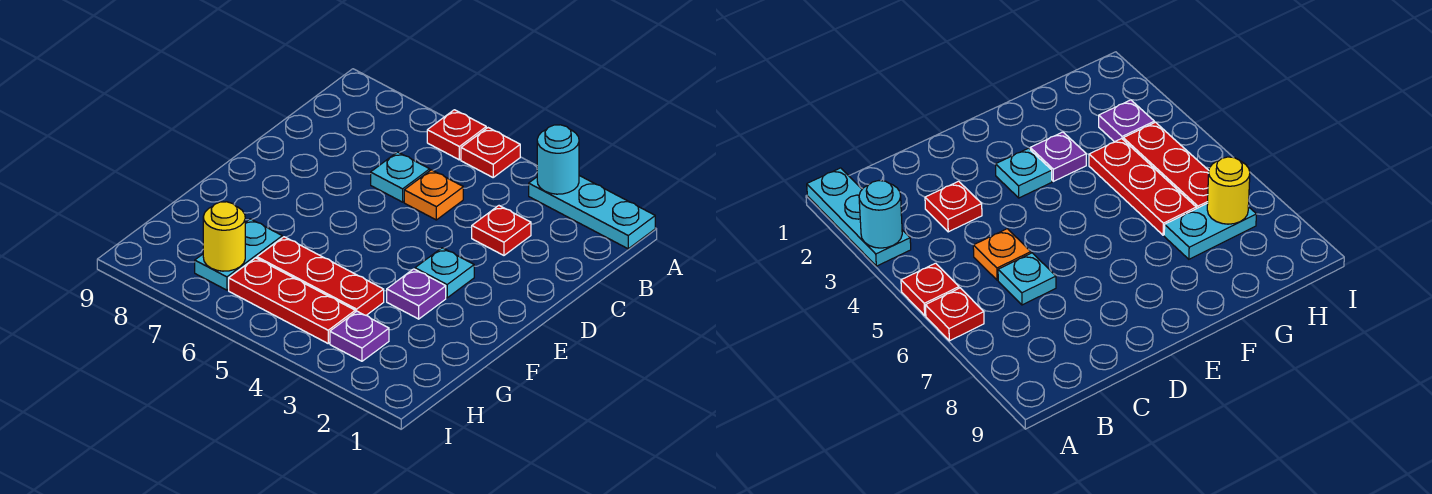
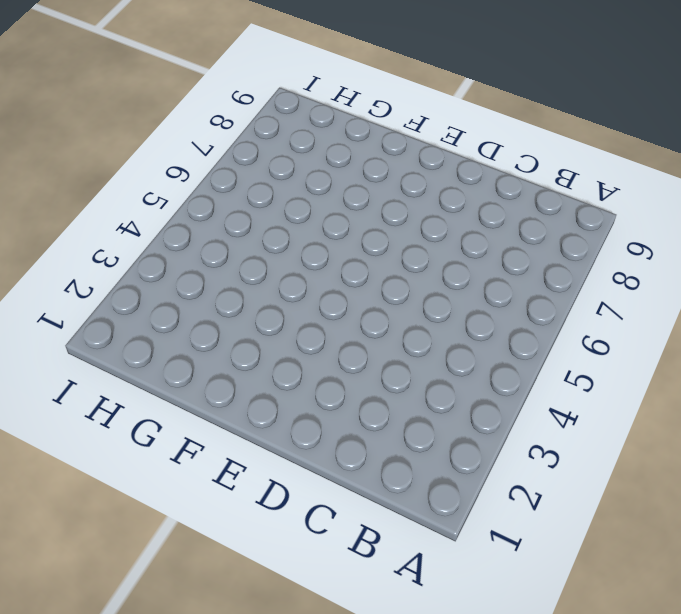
none -> cyan 1x3 plate [529,176,655,249]
none -> red 1x1 plate [461,128,520,177]
none -> red 1x1 plate [427,110,486,160]

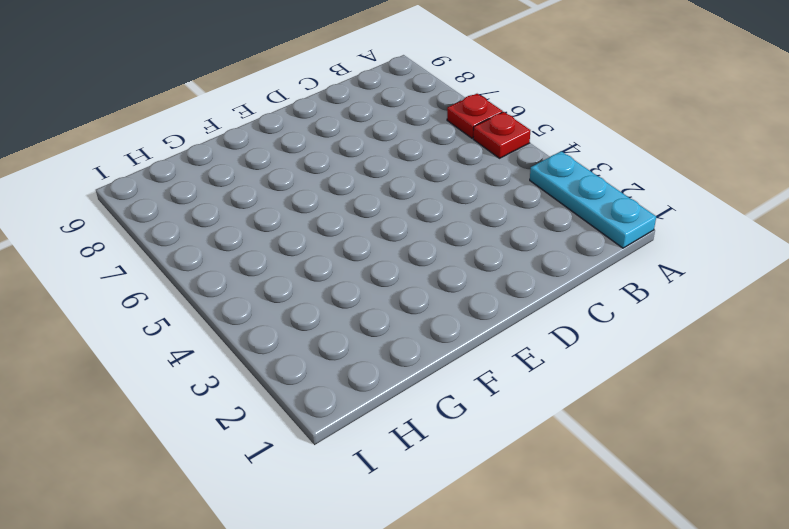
none -> red 1x1 plate [472,206,531,255]
none -> orange 1x1 plate [404,170,463,220]
none -> cyan 1x1 plate [371,152,430,202]

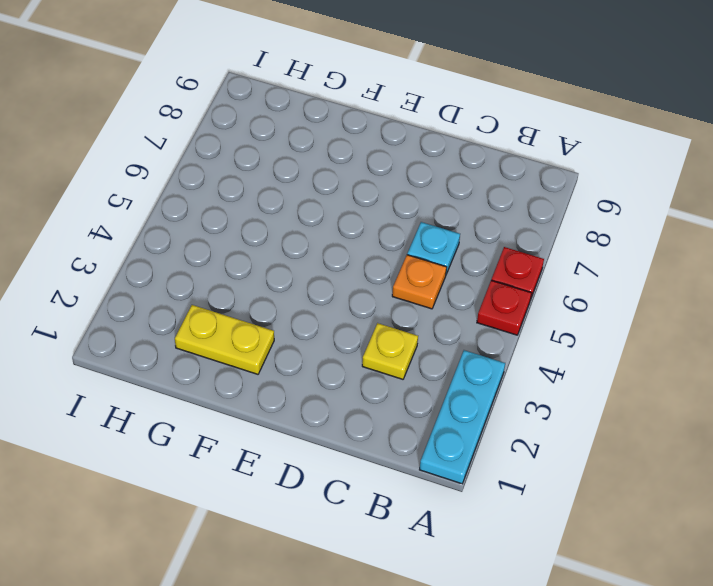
yellow 1x1 plate [362,323,418,379] -> red 1x1 plate [472,206,531,255]
yellow 1x2 plate [175,305,274,374] -> none
none -> cyan 1x1 plate [415,248,474,298]
none -> purple 1x1 plate [387,269,446,319]
none -> red 1x3 plate [257,237,384,315]

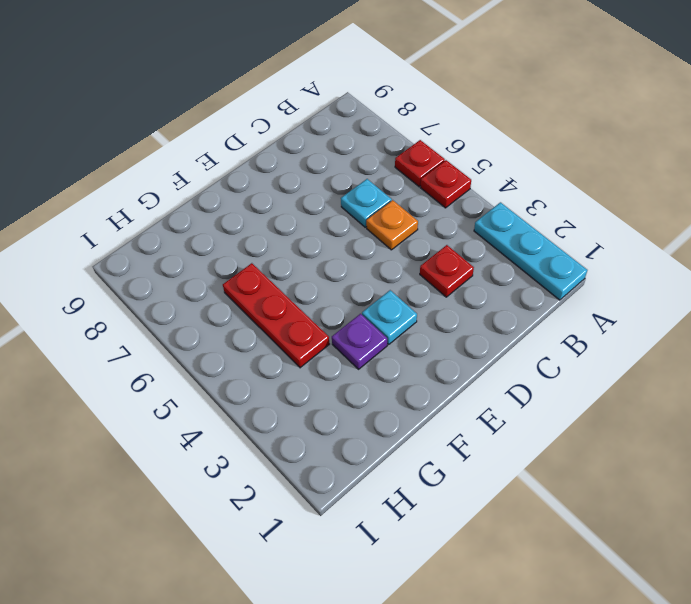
none -> cyan 1x2 plate [195,219,282,290]
none -> purple 1x1 plate [330,311,389,361]
none -> red 1x3 plate [229,258,355,343]

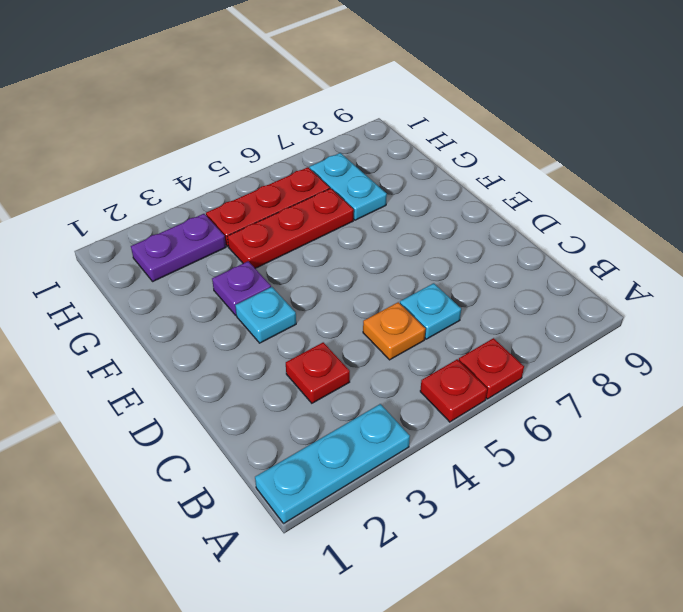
purple 1x2 plate [131,214,226,281] -> purple 1x1 plate [330,311,389,361]
none -> cyan 1x1 round brick [537,125,579,194]
none -> yellow 1x1 round brick [203,202,245,271]

